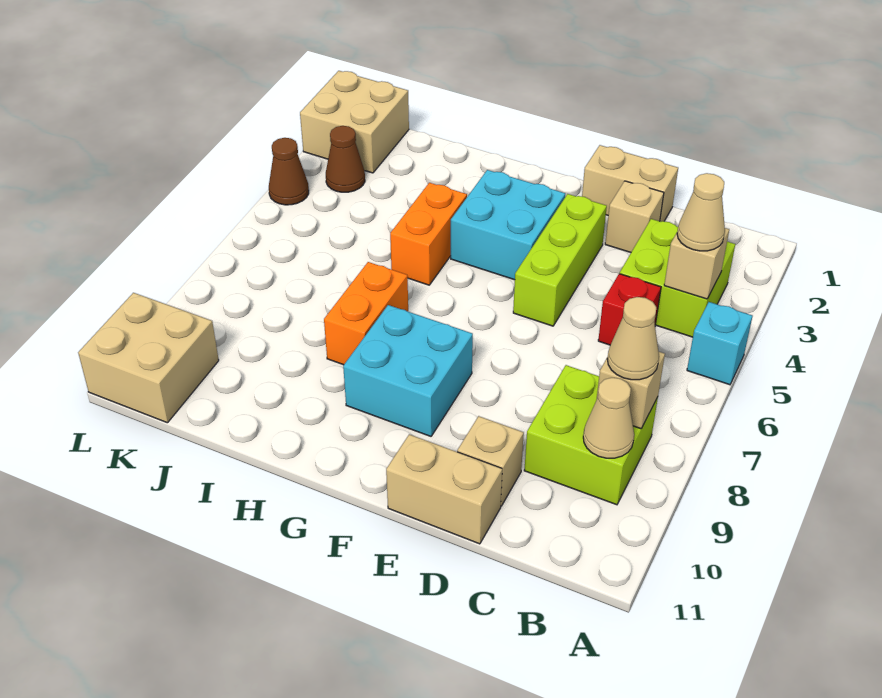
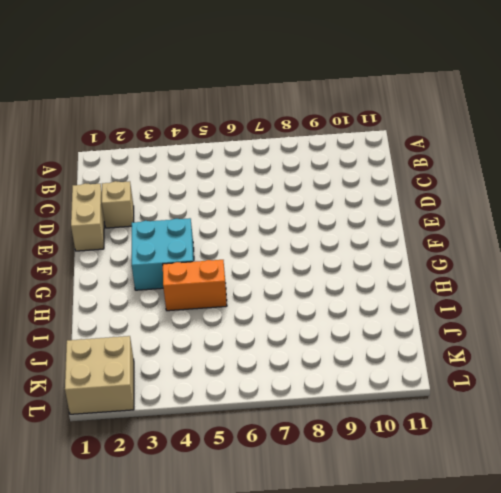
none -> cyan 1x1 brick [687,302,752,385]
none -> lime 2x2 brick [620,219,735,337]
none -> lime 2x2 brick [524,365,658,505]

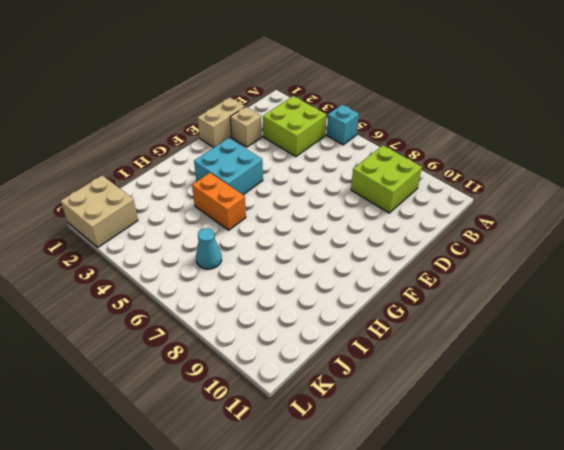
cyan 1x1 cone [196,228,222,269] -> none
none -> red 1x1 brick [598,274,661,345]
none -> tan 1x1 brick [457,416,524,506]
none -> tan 1x2 brick [386,434,502,544]

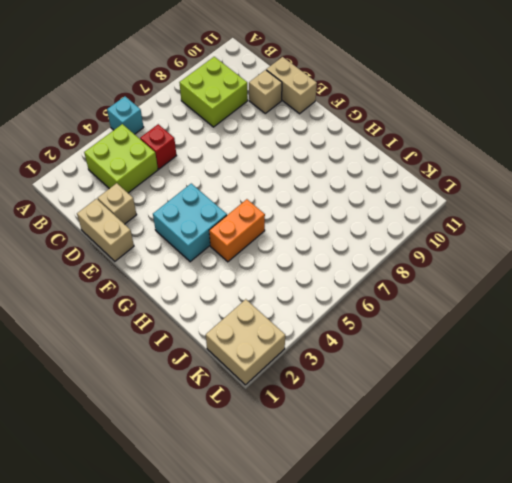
none -> lime 1x3 brick [513,194,607,326]
none -> cyan 2x2 brick [343,305,473,436]
none -> orange 1x2 brick [324,262,408,365]

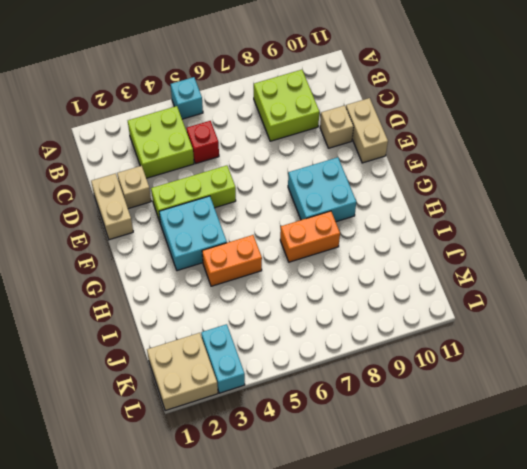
cyan 1x2 brick [201,324,245,393] -> brown 1x1 cone [326,126,365,192]
none -> tan 2x2 brick [78,293,219,423]
none -> brown 1x1 cone [269,138,309,205]
none -> tan 1x1 brick [664,228,729,299]

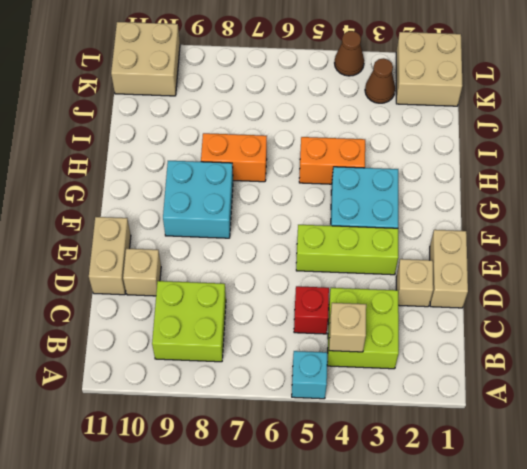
none -> tan 1x1 brick [597,352,665,429]
none -> tan 1x1 cone [583,378,634,458]
none -> tan 1x1 cone [677,173,725,251]

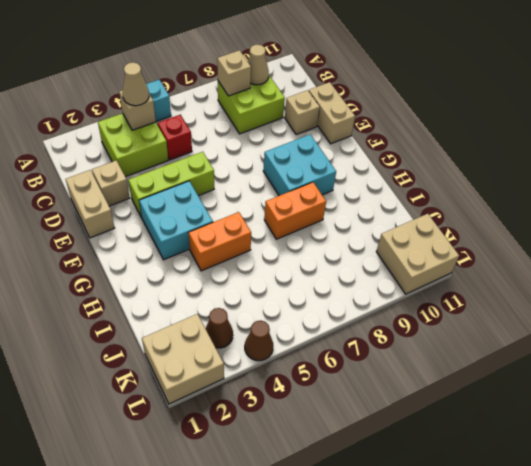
none -> tan 1x1 cone [607,297,659,380]

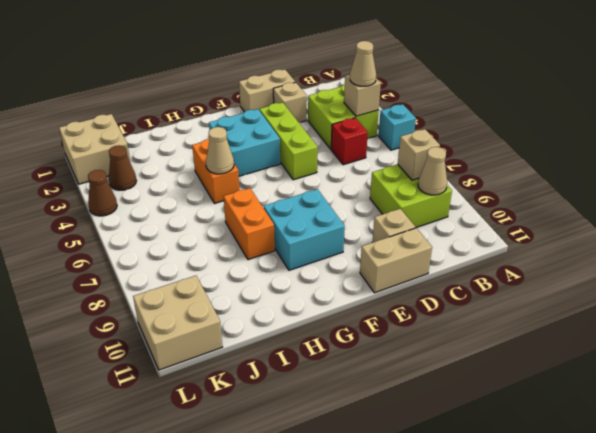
tan 1x1 cone [206,127,234,174] -> tan 1x1 cone moved to [607,297,659,380]

